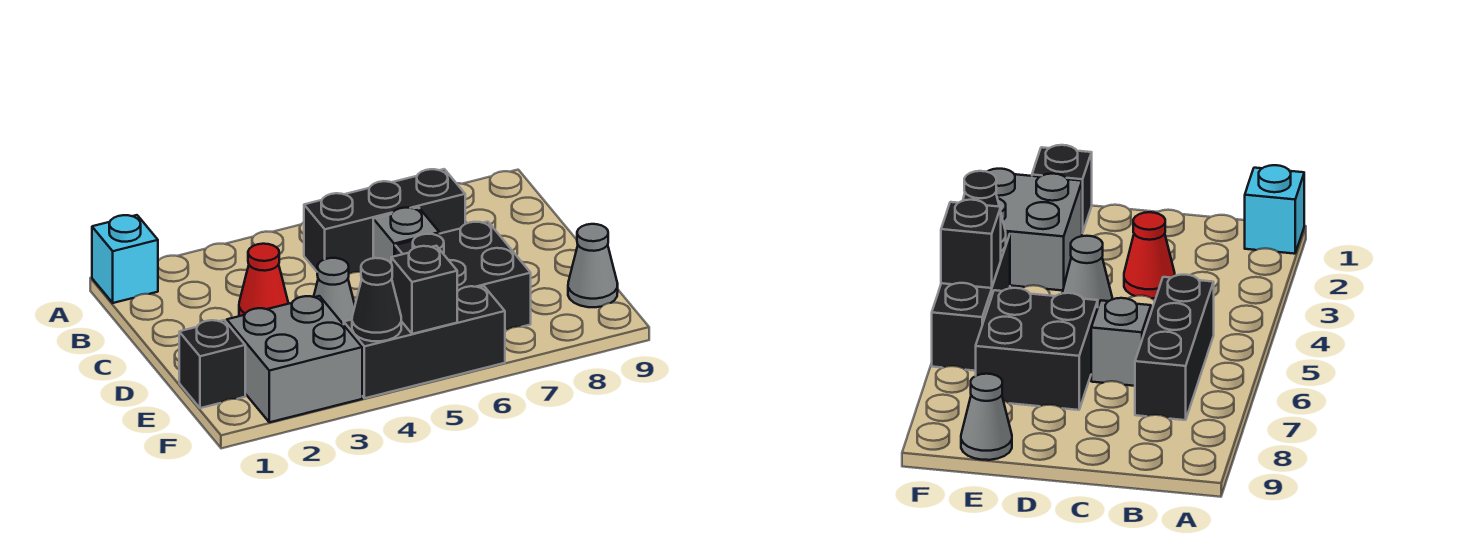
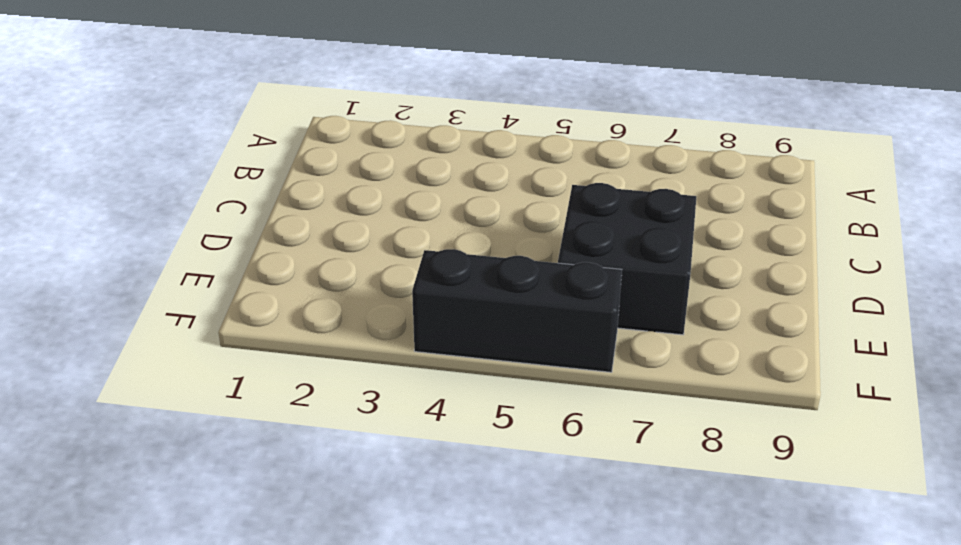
none -> cyan 1x1 brick [92,215,158,303]
none -> black 1x3 brick [304,169,465,274]
none -> red 1x1 cone [239,244,288,316]

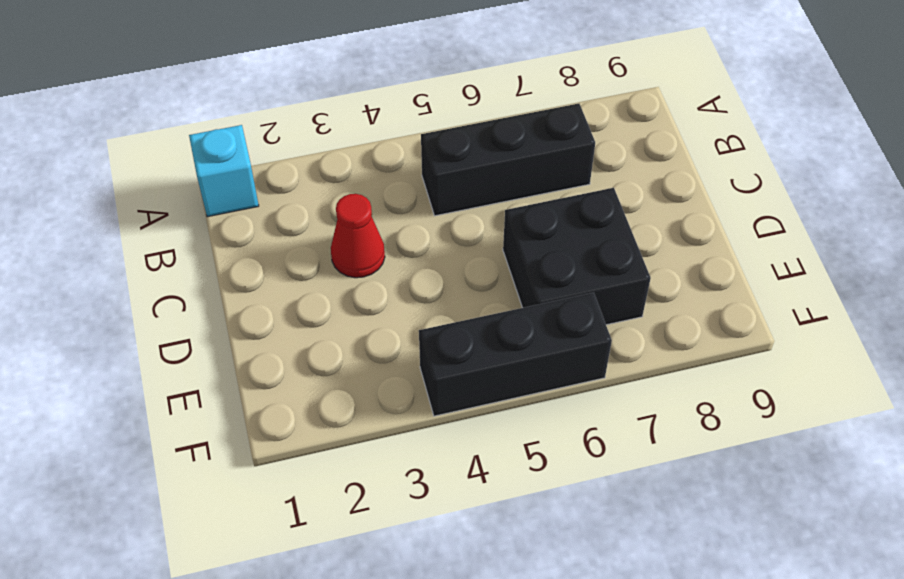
none -> grey 1x1 brick [373,207,439,263]
none -> grey 1x1 cone [314,258,355,325]
none -> black 1x1 brick [179,320,245,408]

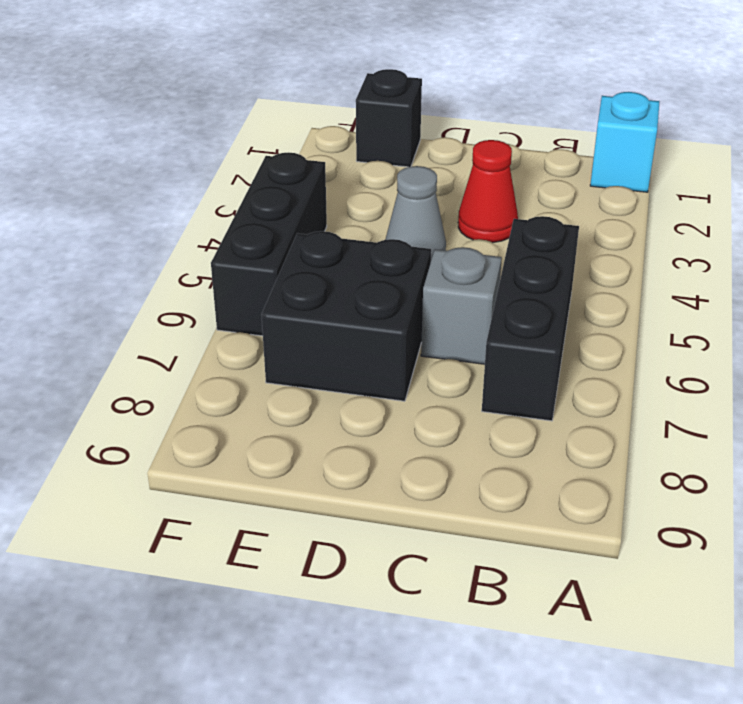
none -> grey 2x2 brick [227,296,362,422]
none -> grey 1x1 cone [568,224,618,307]
none -> black 1x1 cone [352,258,401,341]

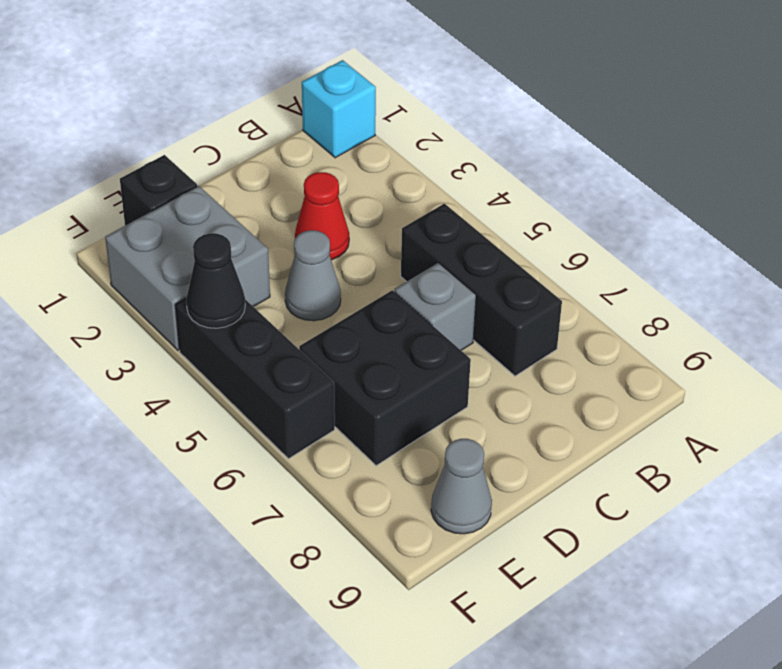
none -> black 1x1 brick [391,246,457,334]

